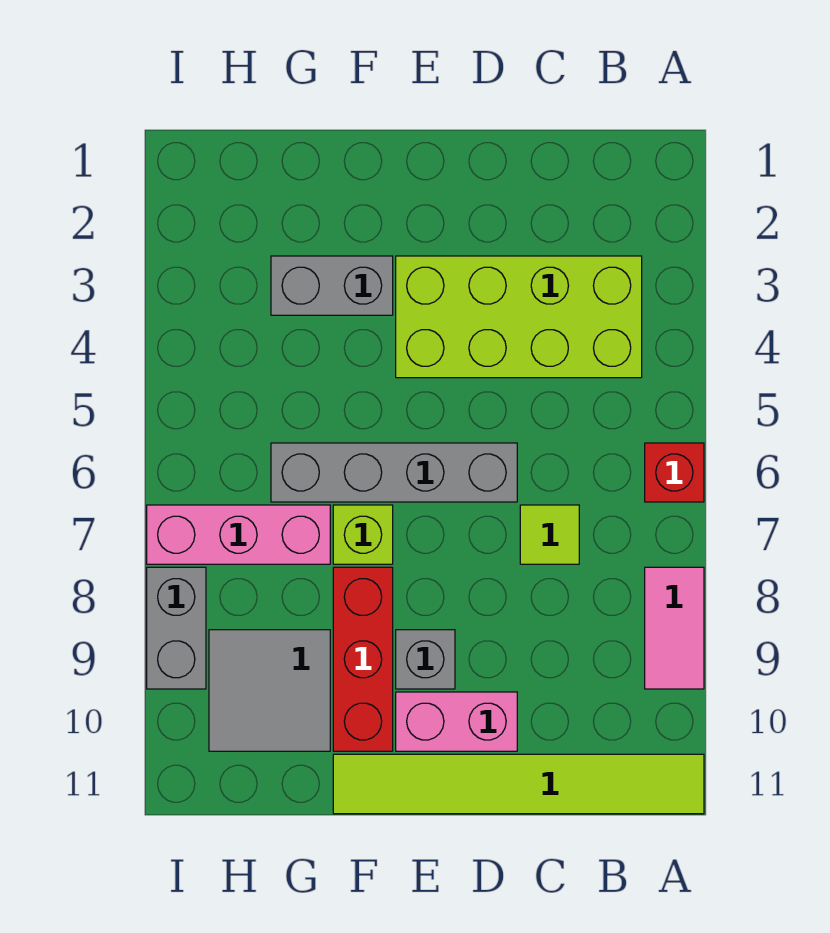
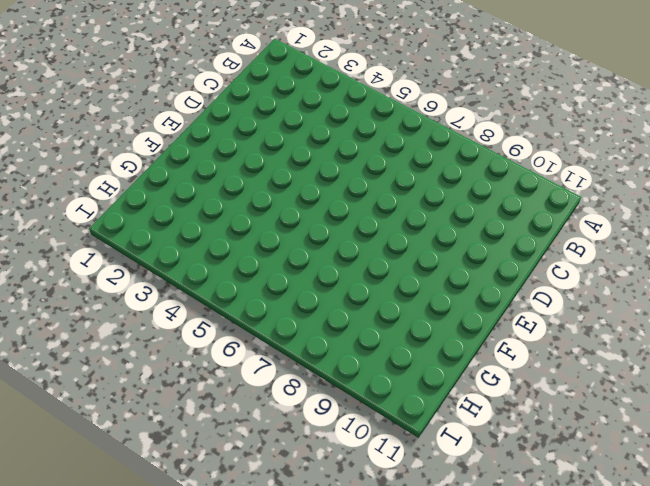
none -> red 1x1 brick [645,443,704,502]
none -> pink 1x2 tile [645,567,704,689]
none -> lime 1x6 tile [333,754,704,814]

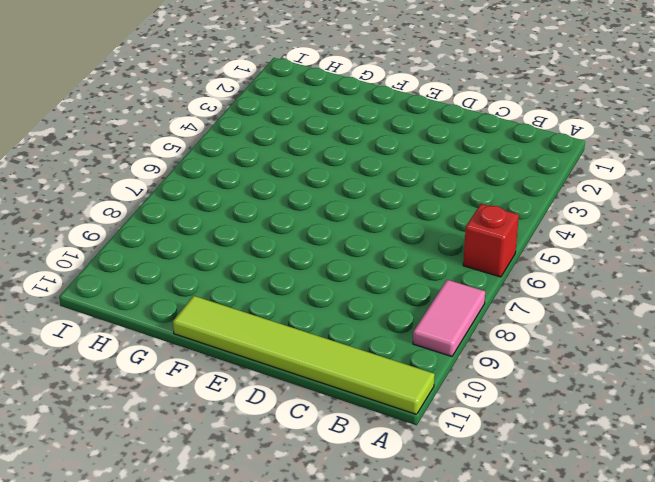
none -> lime 2x4 brick [396,256,642,378]
none -> lime 1x1 tile [520,505,579,564]
none -> grey 1x4 brick [271,443,517,502]

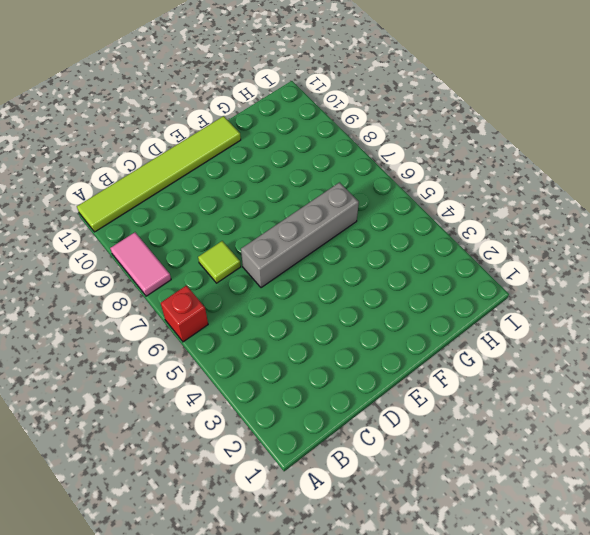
none -> lime 2x4 brick [396,256,642,378]
none -> pink 1x2 brick [396,692,517,751]
none -> grey 1x1 brick [396,630,455,689]

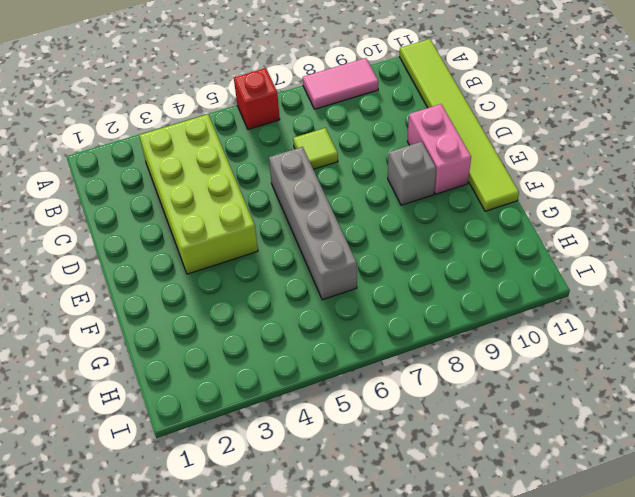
none -> grey 1x2 brick [271,256,393,315]
none -> lime 1x1 brick [333,505,393,564]
none -> red 1x3 brick [333,567,393,751]

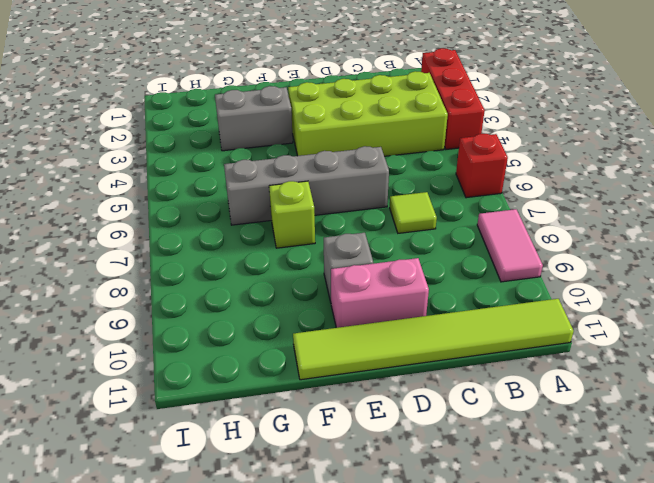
red 1x3 brick [421,48,485,149] -> red 1x3 brick moved to [333,567,393,751]
none -> pink 1x3 brick [147,505,330,564]
none -> grey 2x2 tile [209,630,330,751]
none -> grey 1x2 brick [147,567,206,689]

